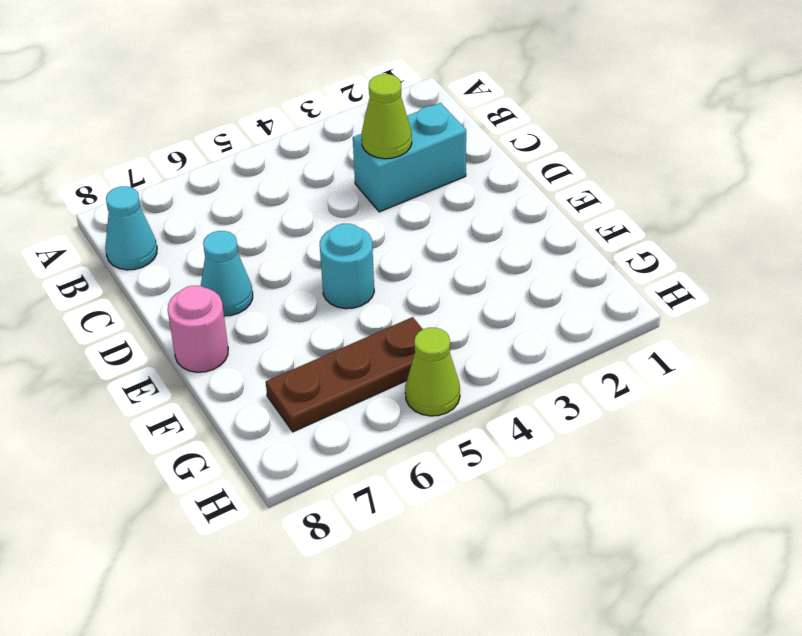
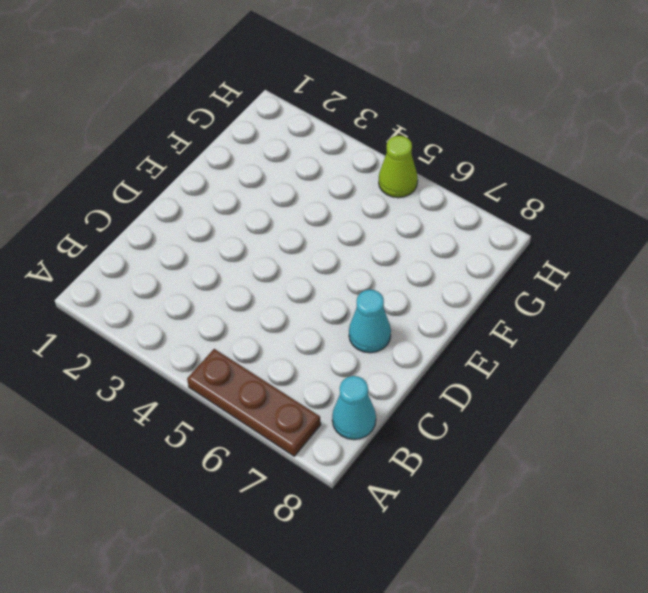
brown 1x3 plate [187,349,321,456] -> brown 1x3 plate moved to [266,317,423,432]
none -> cyan 1x2 brick [353,103,466,212]
none -> cyan 1x1 round brick [320,224,374,309]

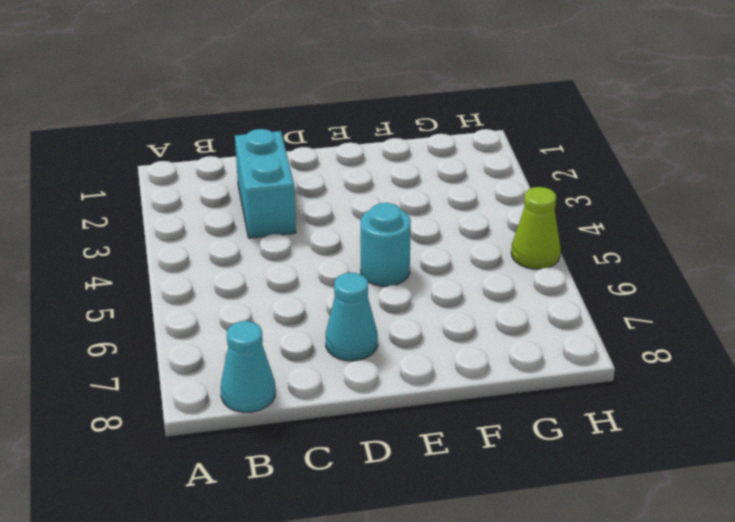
none -> pink 1x1 round brick [168,286,228,372]
none -> brown 1x3 plate [266,317,423,432]

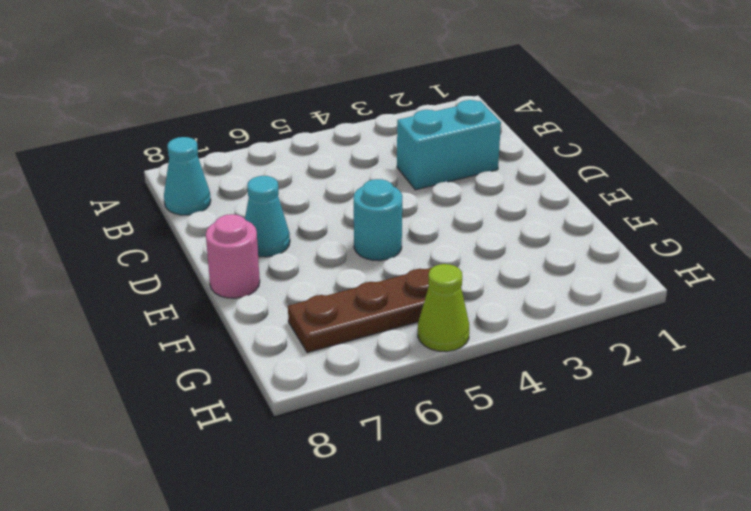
none -> lime 1x1 cone [362,74,412,159]

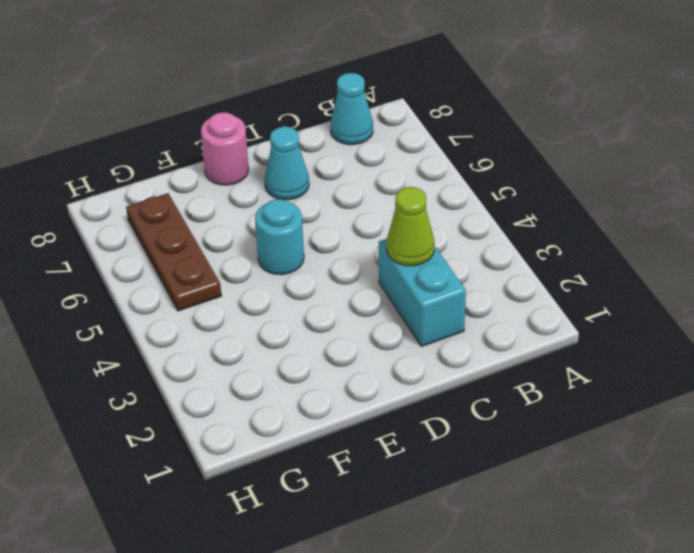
none -> lime 1x1 cone [405,328,460,416]

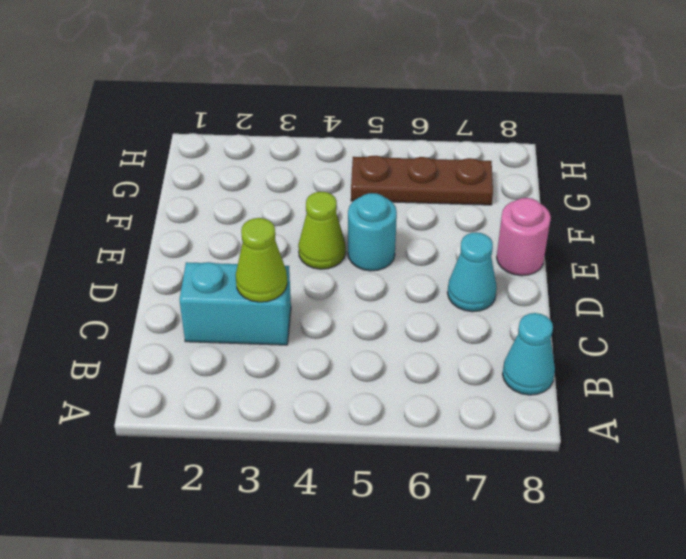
lime 1x1 cone [298,192,346,269] -> lime 1x1 cone moved to [405,328,460,416]

